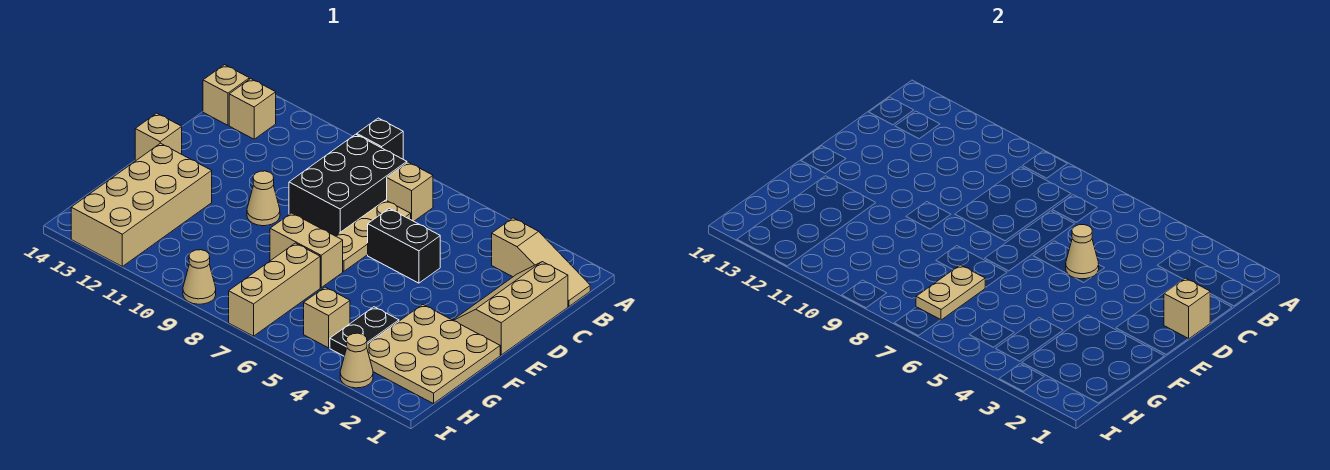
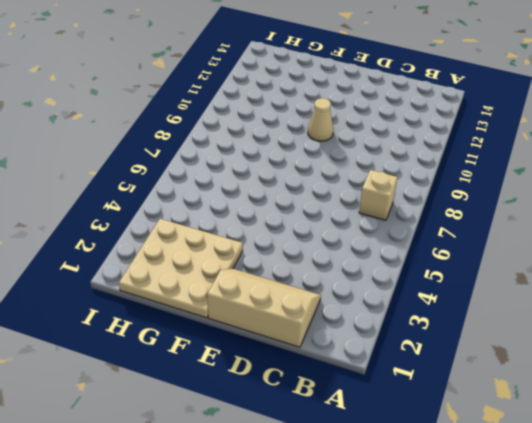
none -> black 1x1 brick [357,118,403,159]
none -> tan 1x3 slope [492,218,590,306]
none -> black 2x3 brick [289,134,407,236]

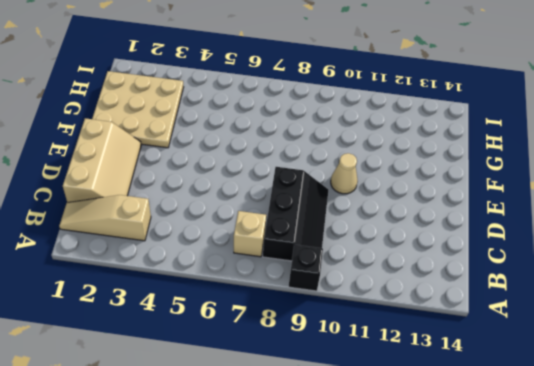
black 2x3 slope [263,167,328,261] -> black 2x3 brick [289,134,407,236]
none -> tan 1x1 brick [229,79,276,139]
none -> tan 1x1 brick [203,65,249,125]
none -> tan 1x3 plate [336,200,411,271]

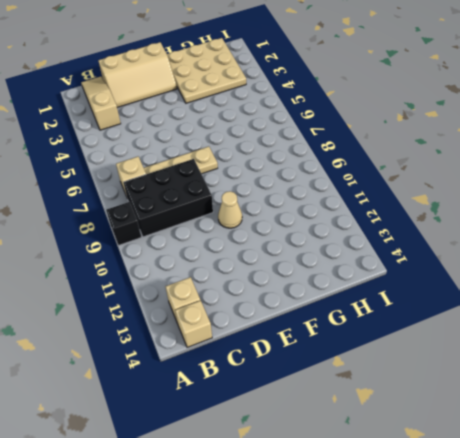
none -> black 1x2 brick [368,209,440,283]
none -> tan 1x1 brick [135,113,182,161]
none -> tan 1x2 brick [270,213,343,287]

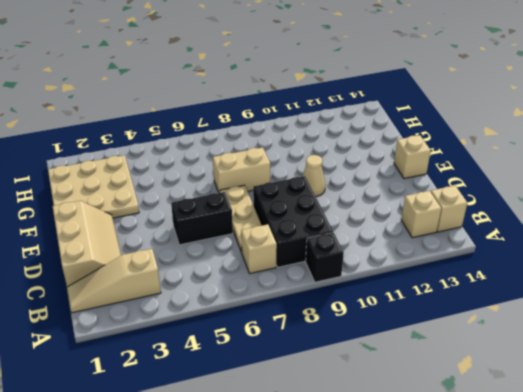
none -> tan 2x4 brick [71,143,212,266]
none -> black 1x2 plate [330,307,399,356]
none -> tan 1x3 brick [229,243,320,336]

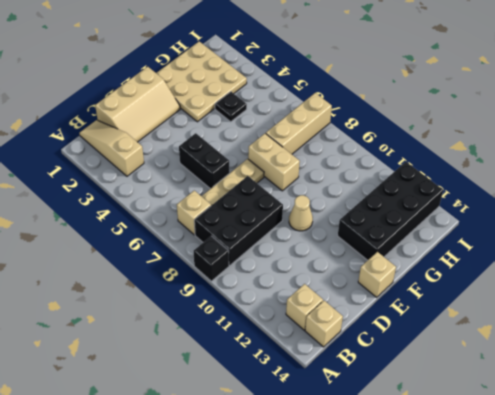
black 2x4 brick [338,162,443,260] -> tan 2x4 brick [71,143,212,266]
black 1x1 plate [215,92,247,122] -> black 1x2 plate [330,307,399,356]
none -> tan 1x1 brick [304,287,350,348]
none -> tan 1x1 cone [340,333,373,388]
none -> tan 1x1 cone [183,250,216,304]

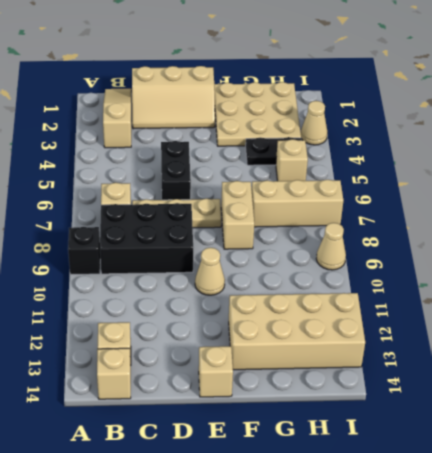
none -> tan 1x1 brick [1164,278,1210,339]
none -> tan 1x1 cone [1066,225,1099,279]
none -> tan 1x2 plate [916,265,985,320]

